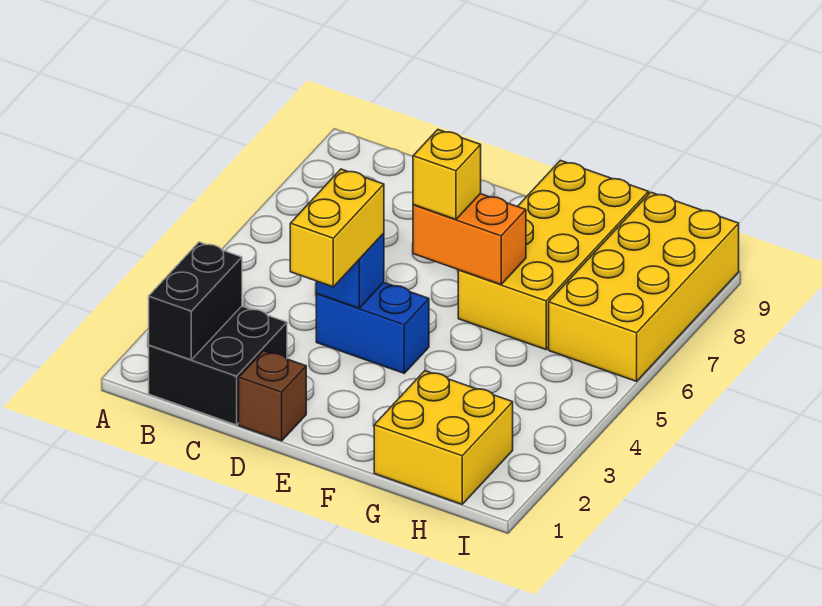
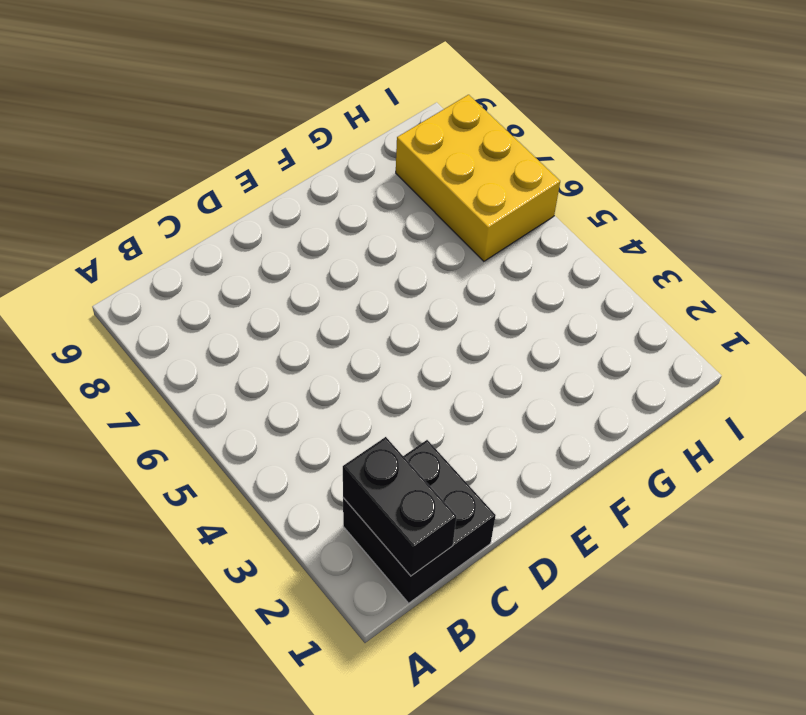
yellow 2x3 brick [396,95,560,261] -> yellow 2x4 brick [549,192,739,381]
none -> brown 1x1 brick [239,351,306,441]
none -> blue 1x2 brick [316,283,429,373]

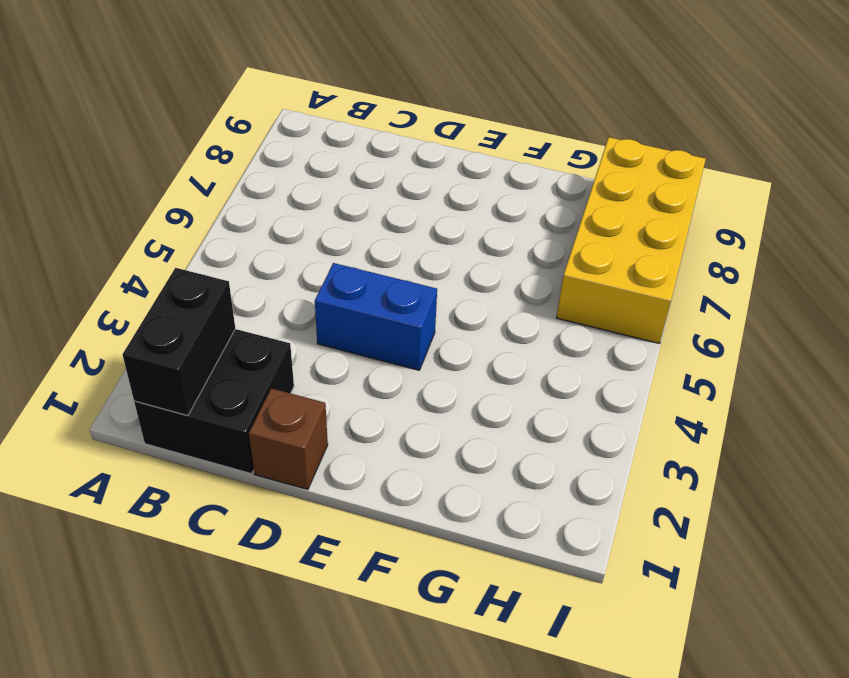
none -> yellow 2x4 brick [458,160,649,350]
none -> yellow 2x2 brick [374,371,513,504]

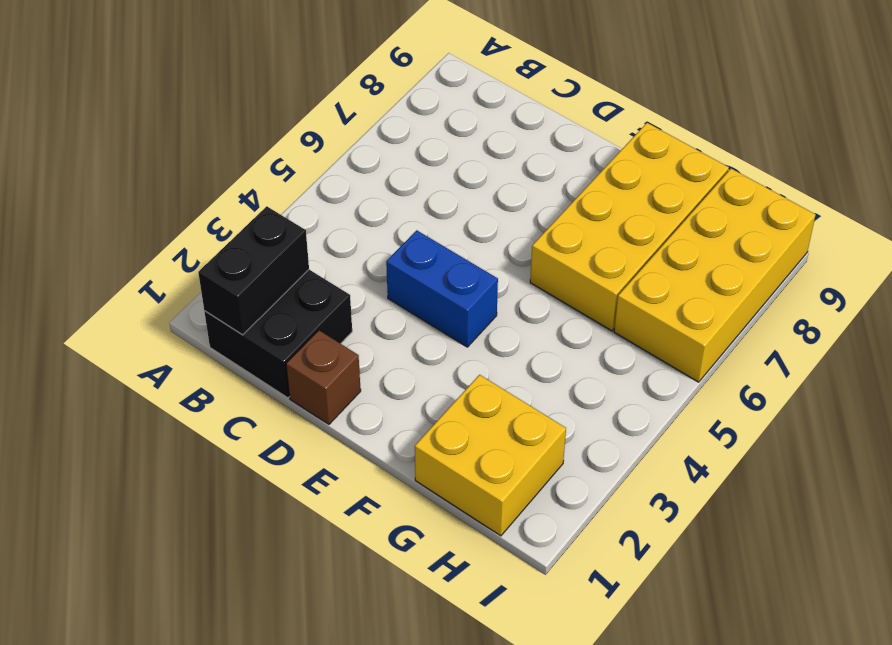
none -> blue 1x1 brick [316,233,384,308]
none -> orange 1x2 brick [413,194,526,284]

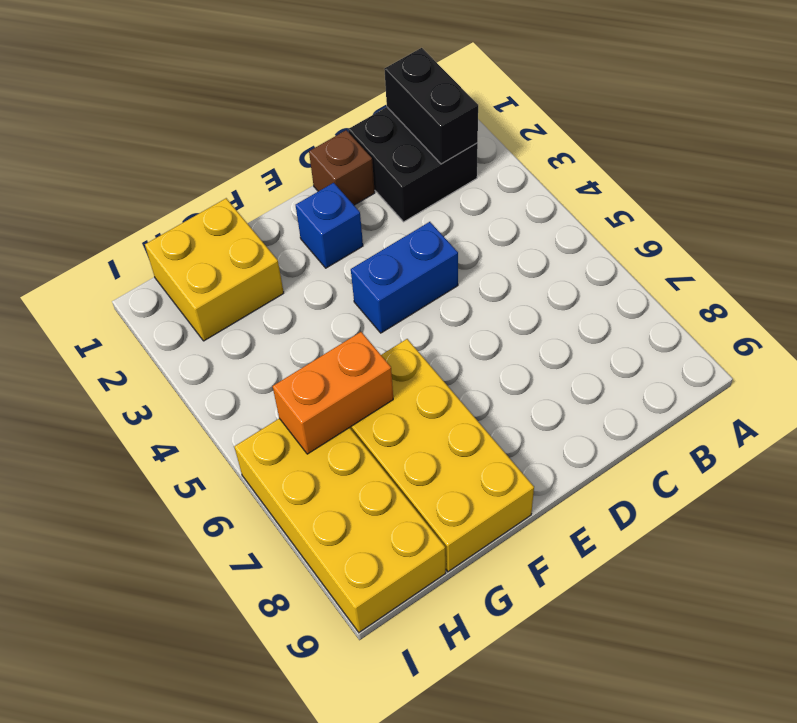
blue 1x1 brick [296,183,363,268] -> blue 1x1 brick moved to [316,233,384,308]
orange 1x2 brick [273,332,393,454] -> orange 1x2 brick moved to [413,194,526,284]
none -> yellow 1x2 brick [290,169,384,287]
none -> yellow 1x1 brick [413,130,481,219]

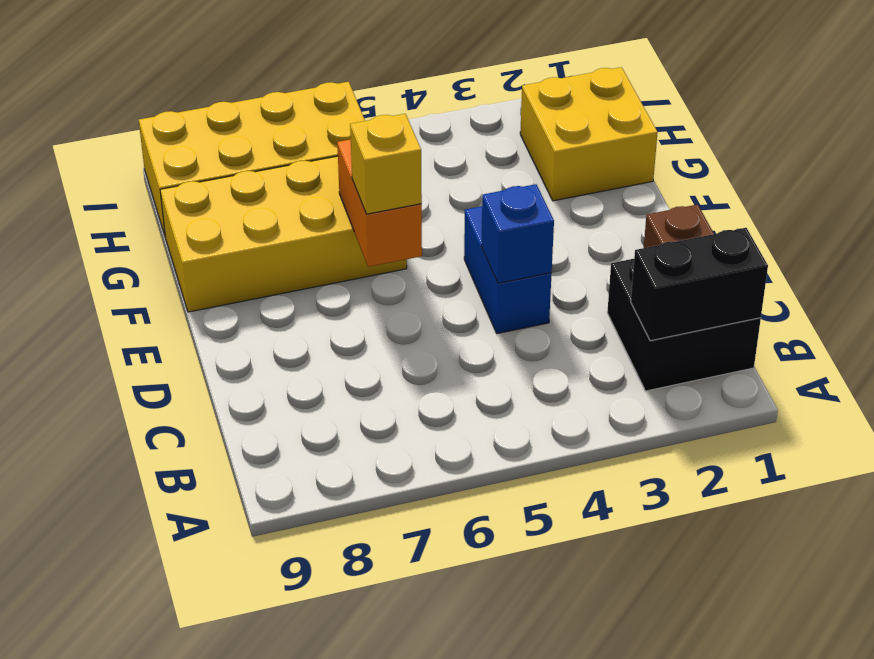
none -> yellow 1x2 brick [290,169,384,287]

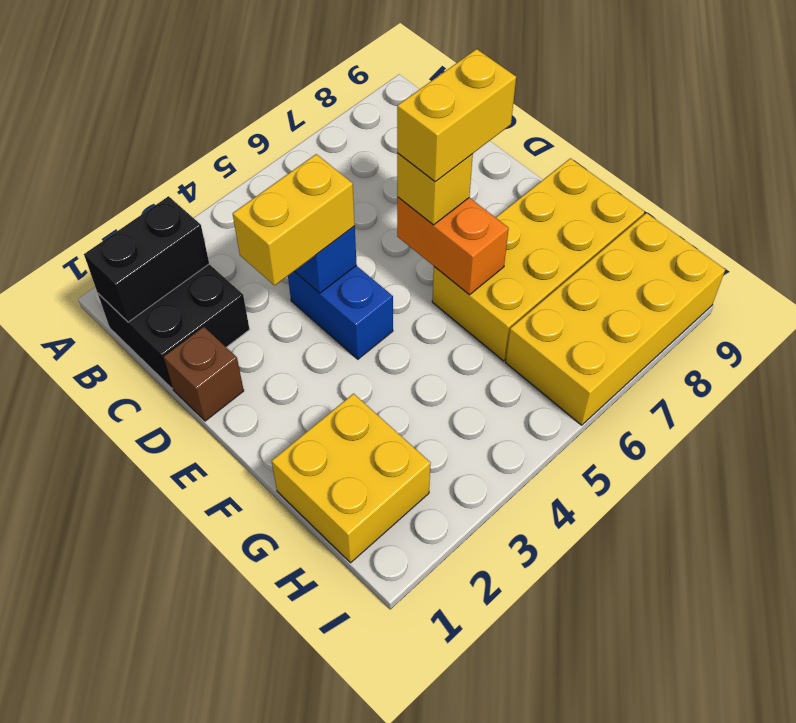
yellow 1x2 brick [397,49,516,182] -> none

